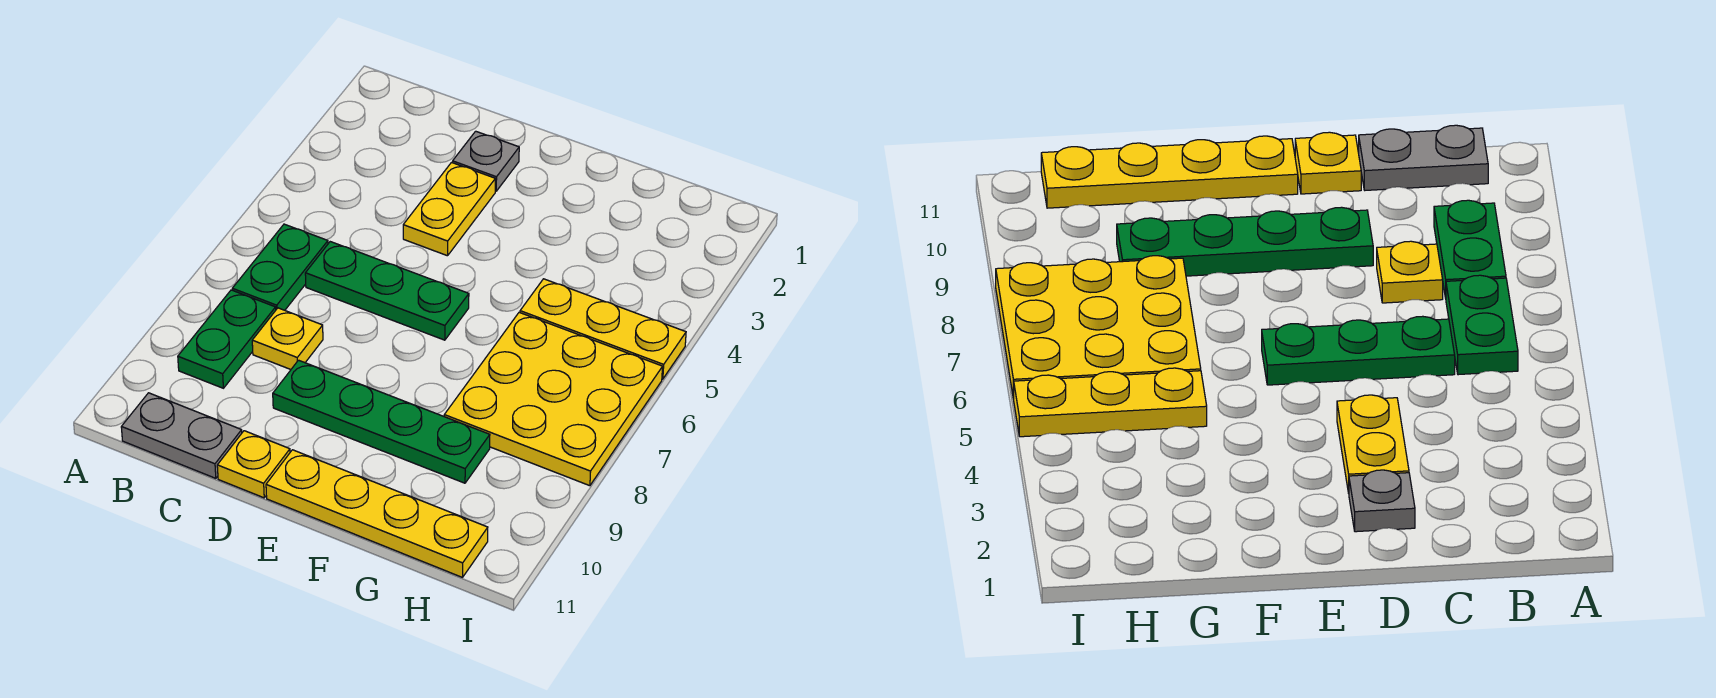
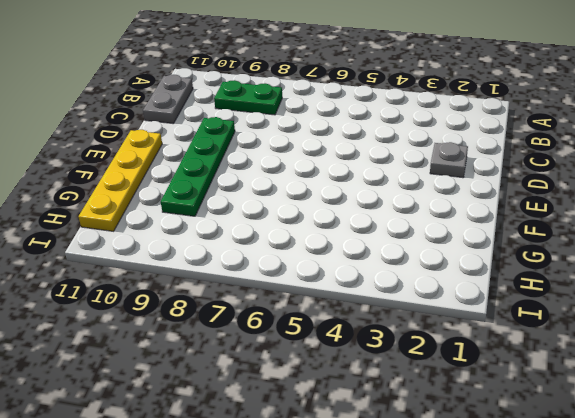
none -> green 1x2 plate [232,224,328,310]
none -> green 1x3 plate [305,242,469,340]
none -> yellow 1x1 plate [252,308,323,369]

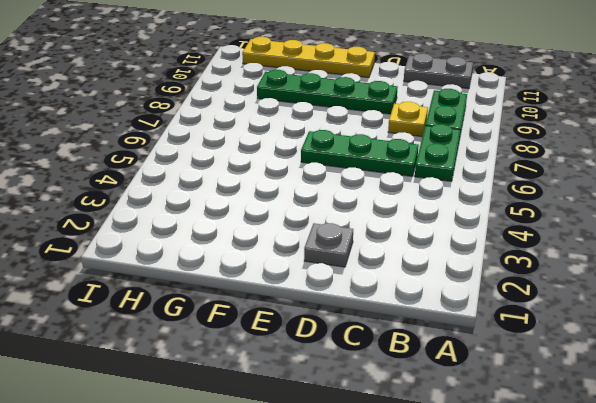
none -> yellow 1x2 plate [403,163,495,256]
none -> yellow 1x1 plate [217,431,290,498]
none -> yellow 1x3 plate [520,279,686,379]

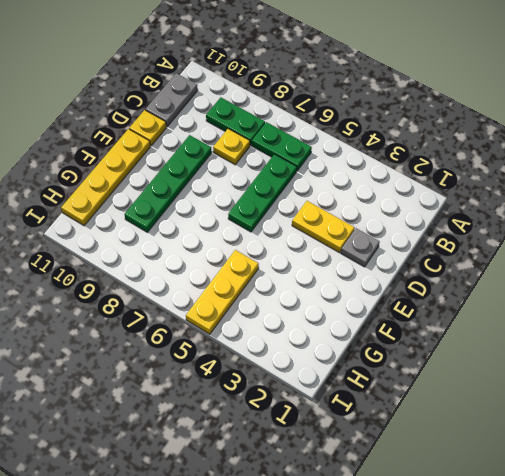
none -> yellow 3x3 plate [444,312,663,486]

